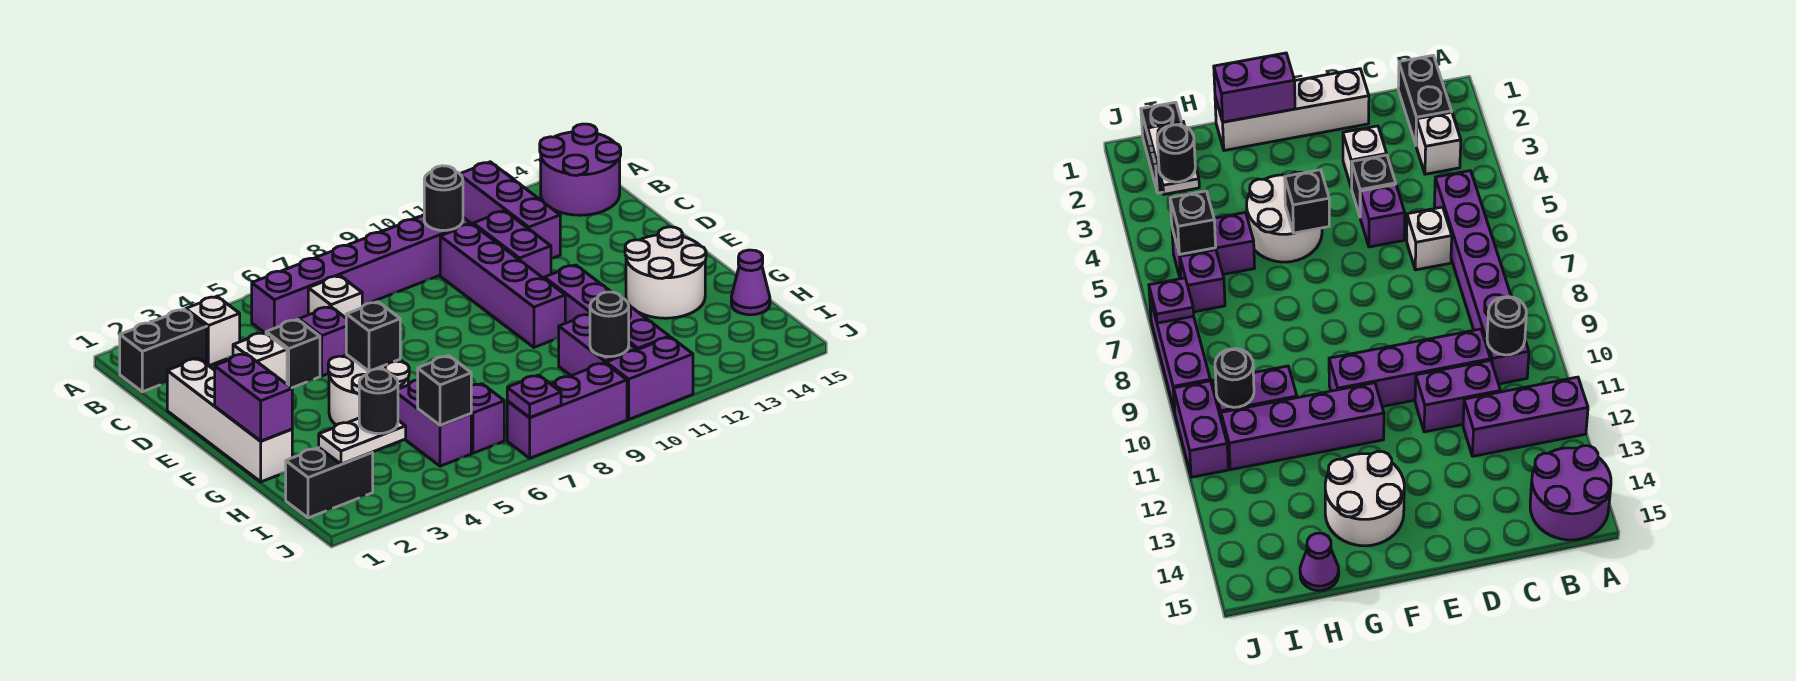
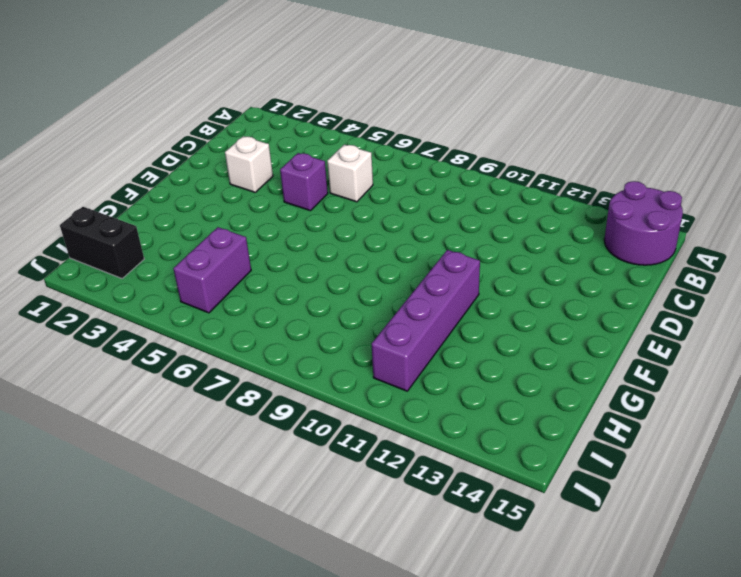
none -> purple 1x3 brick [460,162,560,258]
none -> black 1x2 brick [120,309,207,392]
none -> white 1x1 brick [186,296,240,366]
none -> purple 1x6 brick [252,215,471,333]

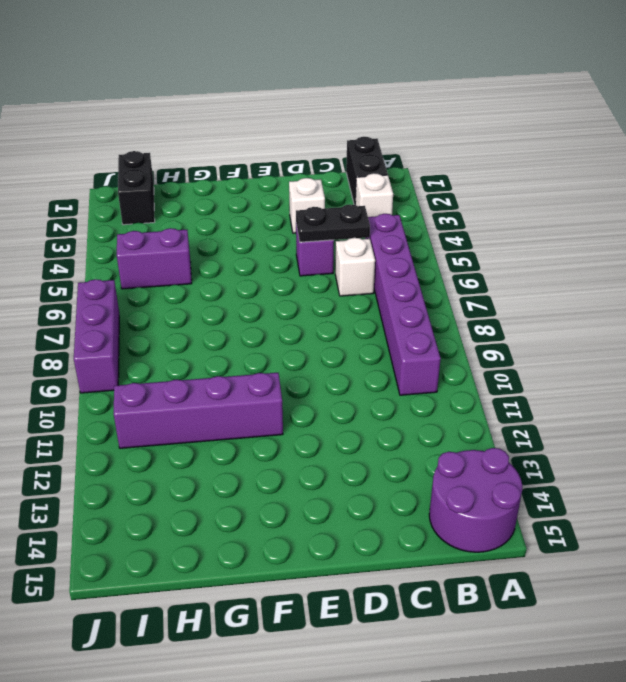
black 1x2 plate [296,204,370,242] -> none
none -> purple 1x3 brick [460,162,560,258]
none -> purple 1x4 brick [440,224,565,347]
none -> purple 1x2 brick [473,211,551,278]
none -> white 1x4 brick [167,358,292,482]

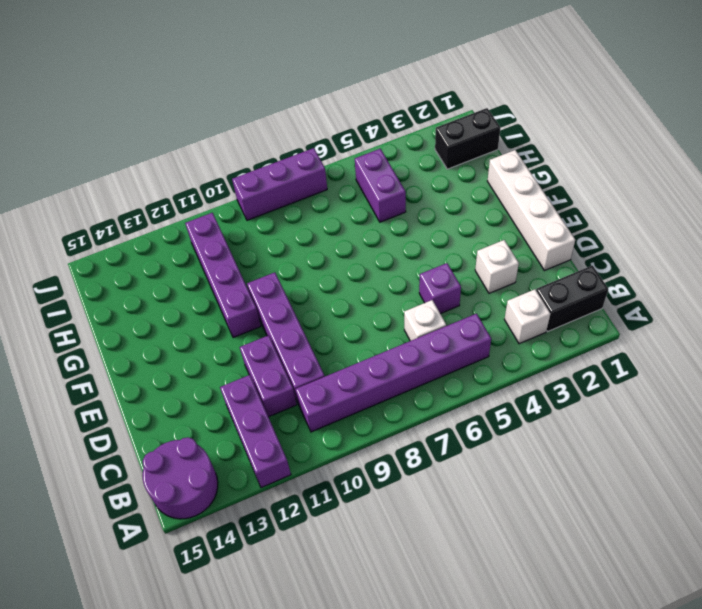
none -> black 1x1 brick [266,319,320,388]
none -> white 2x2 round brick [328,355,409,425]
none -> white 2x2 round brick [625,227,706,318]
none -> purple 1x2 brick [559,314,636,376]

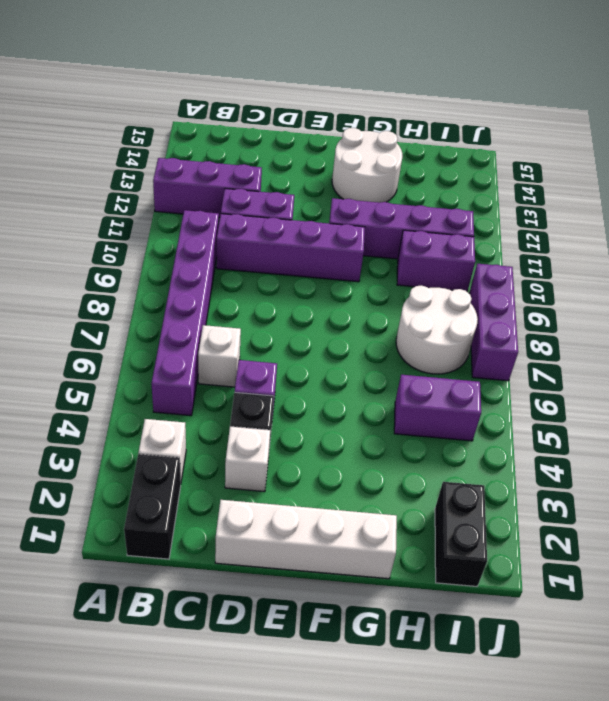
white 2x2 round brick [396,286,478,374] -> white 2x2 round brick moved to [328,355,409,425]
none -> purple 2x2 round brick [540,124,621,215]
none -> purple 1x1 cone [731,250,770,315]
none -> purple 1x1 brick [471,384,504,453]
none -> purple 1x2 brick [606,337,693,419]

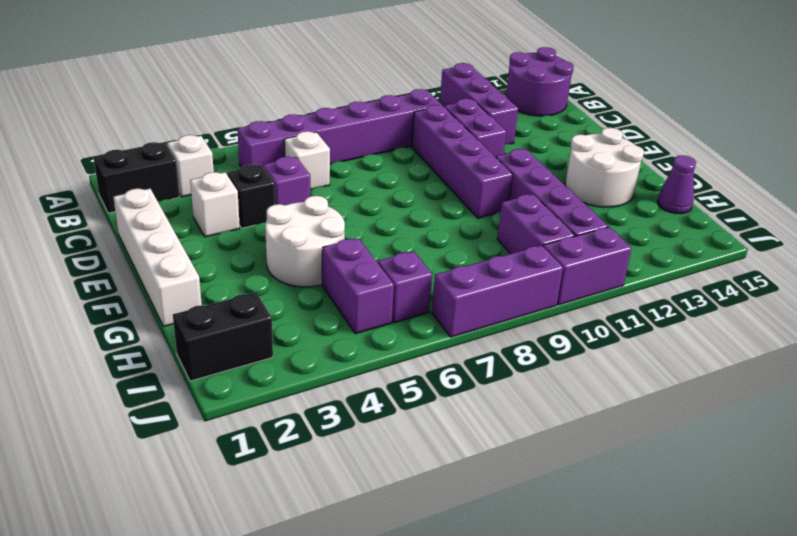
none -> black 1x1 round brick [424,166,463,231]
none -> purple 1x2 brick [215,354,292,441]
none -> black 1x1 brick [346,302,400,371]
none -> white 1x2 plate [319,418,406,464]

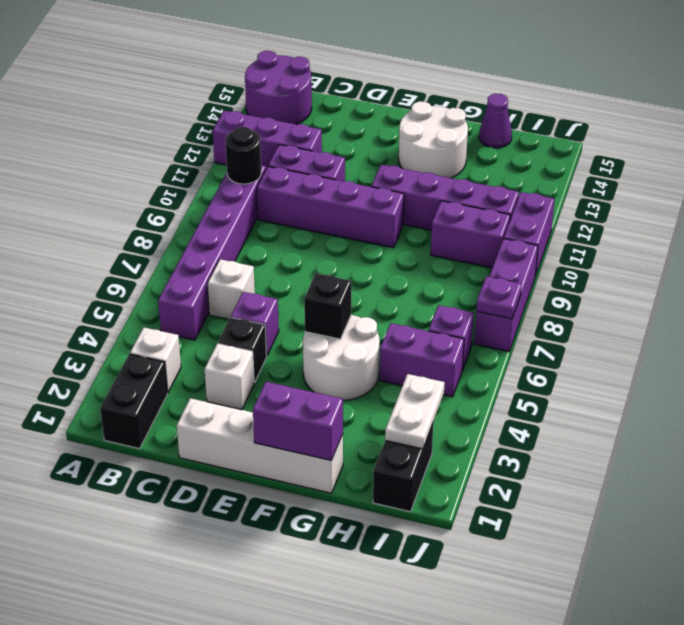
none -> black 1x1 brick [418,356,471,425]
none -> black 1x1 round brick [590,292,629,357]
none -> black 1x1 round brick [359,369,398,434]

